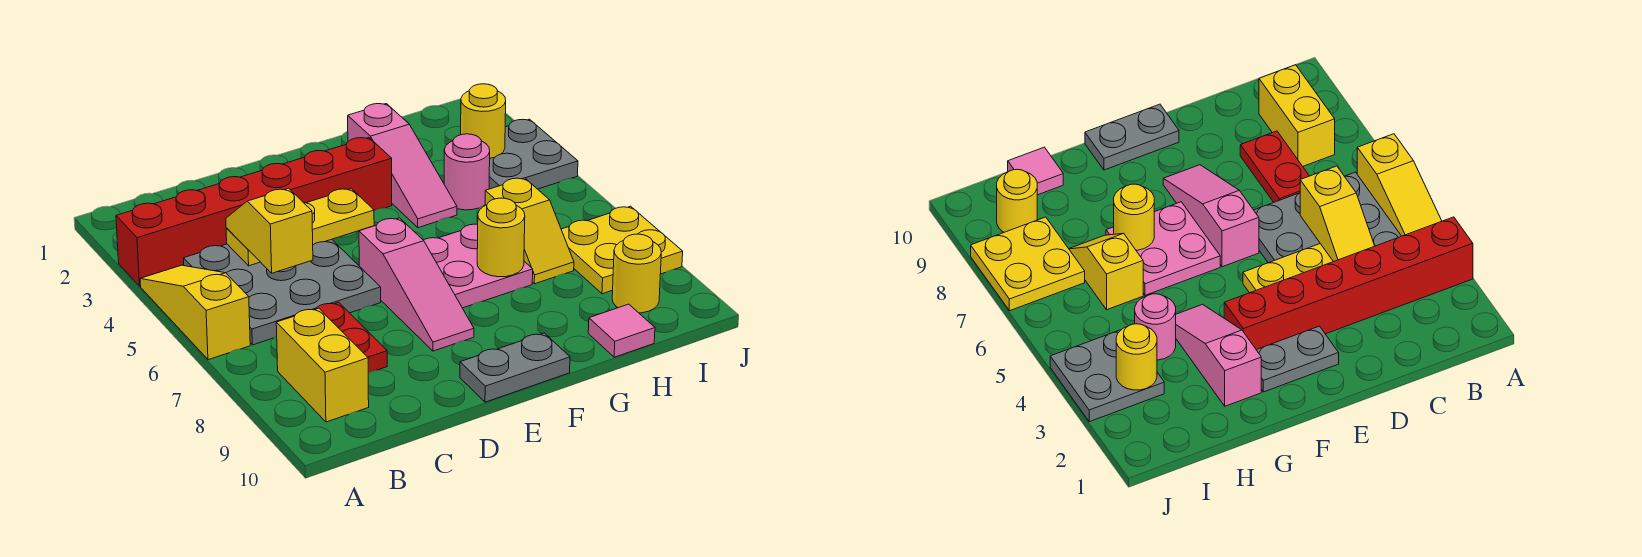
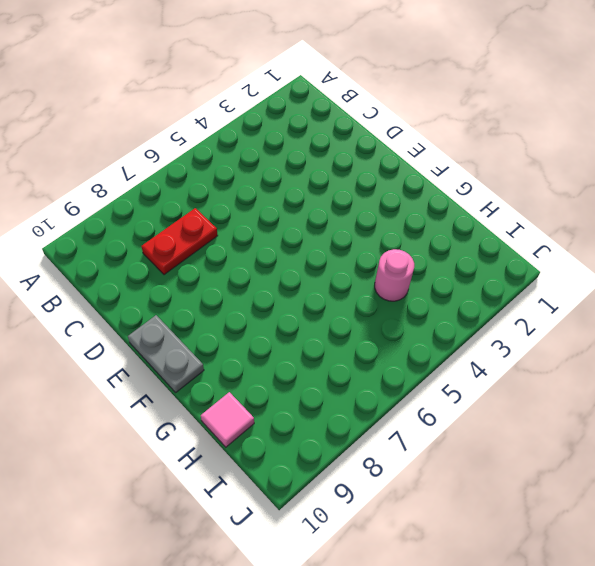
none -> red 1x6 brick [116,138,392,286]
none -> yellow 1x3 slope [140,265,250,360]
none -> grey 3x3 plate [184,239,381,345]

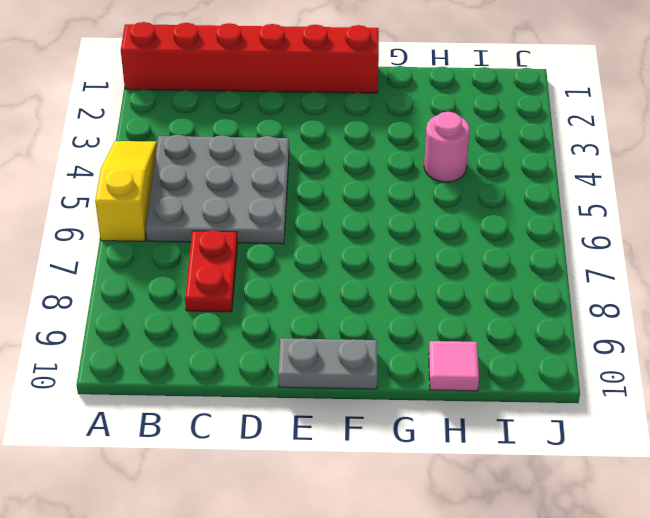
red 1x6 brick [121,22,379,93] -> red 1x6 brick moved to [116,138,392,286]
none -> yellow 1x2 brick [276,308,369,422]
none -> grey 1x2 plate [1257,326,1339,392]
none -> pink 1x3 slope [359,218,474,351]

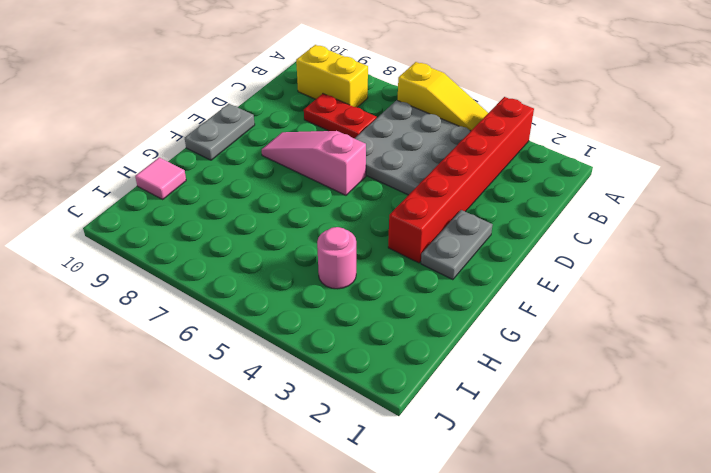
none -> pink 2x2 plate [424,224,533,308]
none -> pink 1x3 slope [348,104,457,228]
none -> yellow 1x2 slope [485,178,574,284]

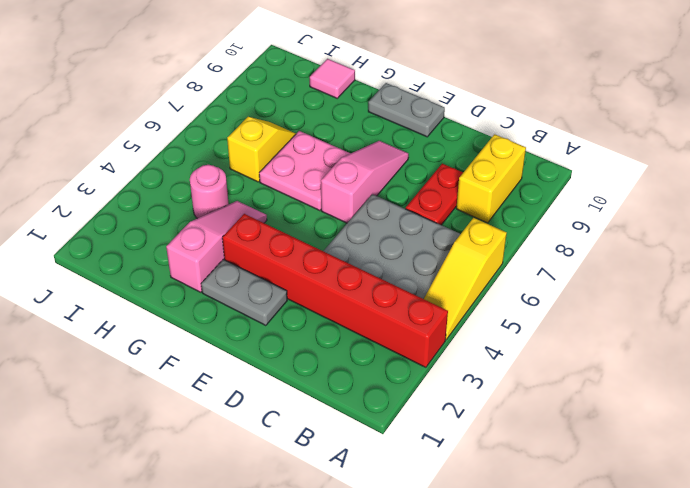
none -> grey 2x2 plate [489,119,578,189]
none -> yellow 2x2 plate [561,206,683,294]
none -> yellow 1x1 round brick [612,234,661,313]

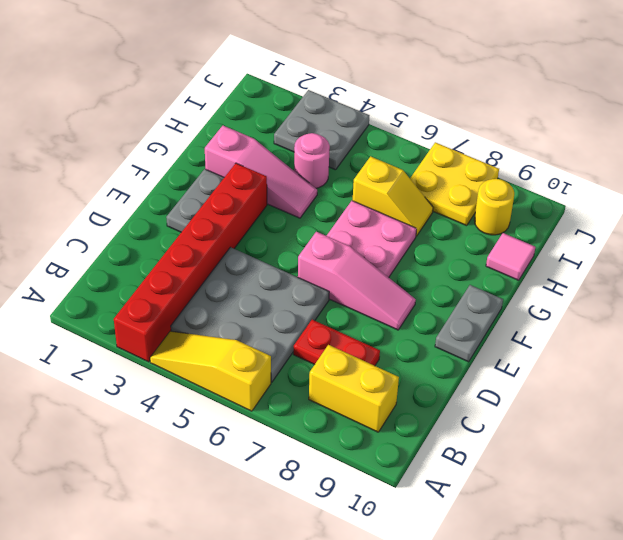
none -> yellow 1x3 plate [226,189,374,266]
none -> yellow 1x1 round brick [477,198,525,277]
none -> yellow 1x1 round brick [461,84,506,158]

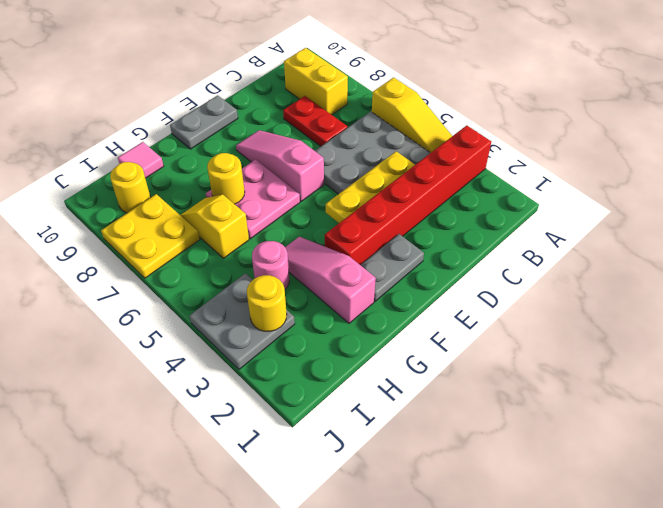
none -> yellow 1x2 slope [226,188,313,273]

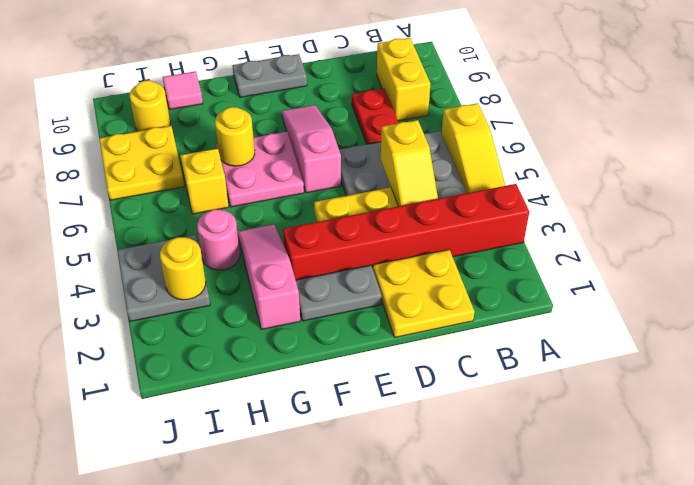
yellow 2x2 plate [373,250,474,337] -> none

